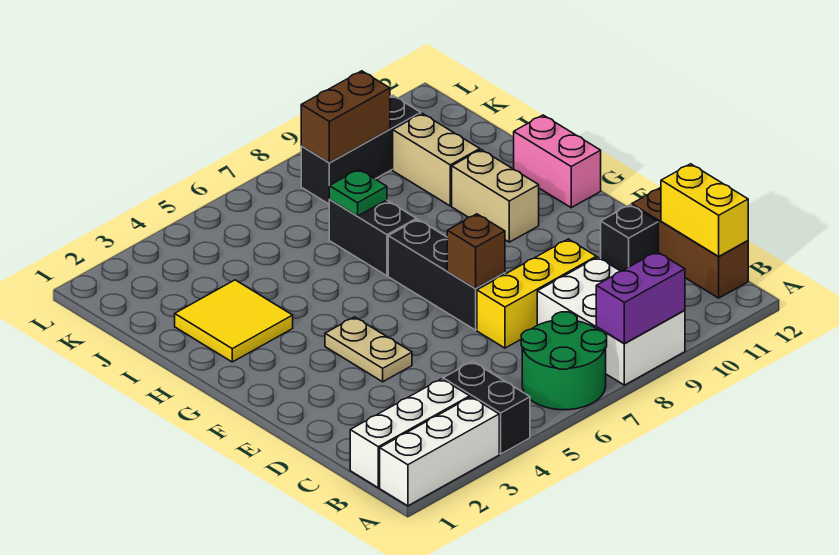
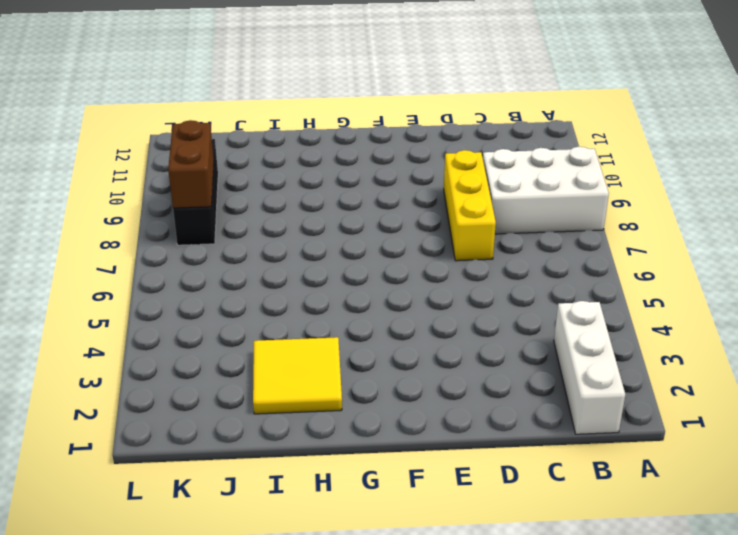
none -> white 1x3 brick [380,397,499,506]
none -> black 1x2 brick [443,362,530,454]
none -> green 2x2 round brick [521,312,607,410]

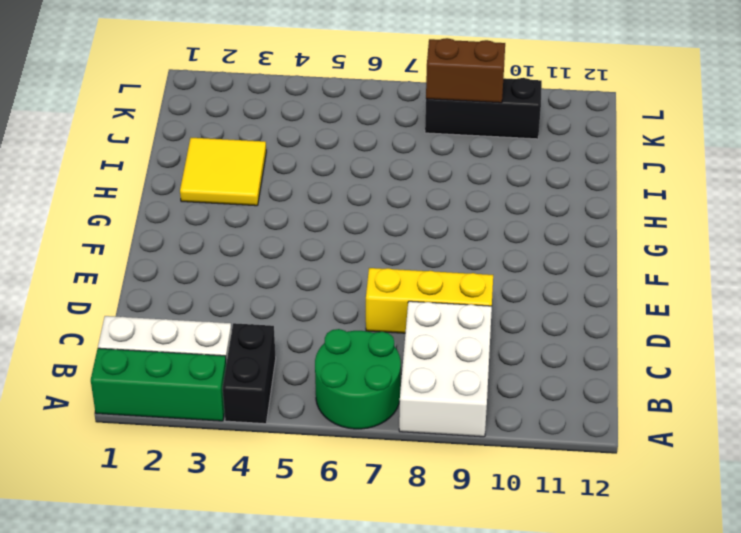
green 1x3 brick [91,348,226,421] -> white 1x3 brick [380,397,499,506]
none -> brown 1x3 brick [632,188,748,298]
none -> black 1x1 brick [601,205,658,271]
none -> tan 1x2 plate [325,317,412,382]

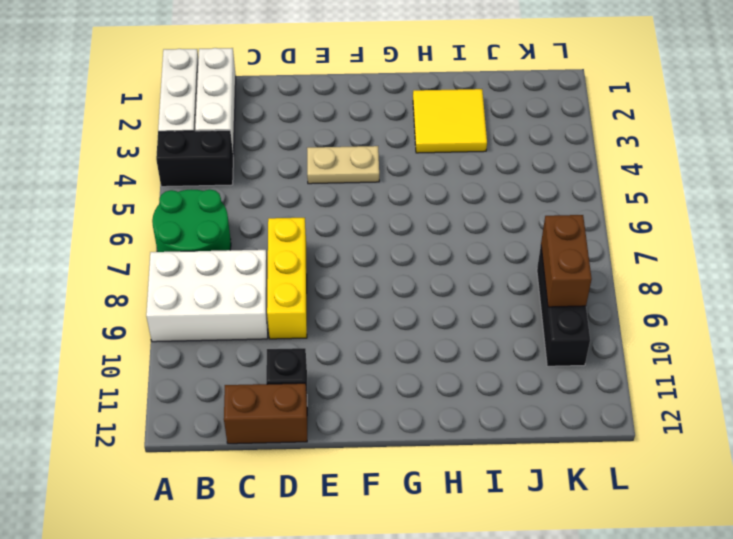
brown 1x2 brick [224,383,307,444] -> brown 1x3 brick [632,188,748,298]
none -> black 1x3 brick [388,219,505,330]
none -> tan 1x2 brick [452,150,539,242]
none -> pink 1x2 brick [514,115,601,208]

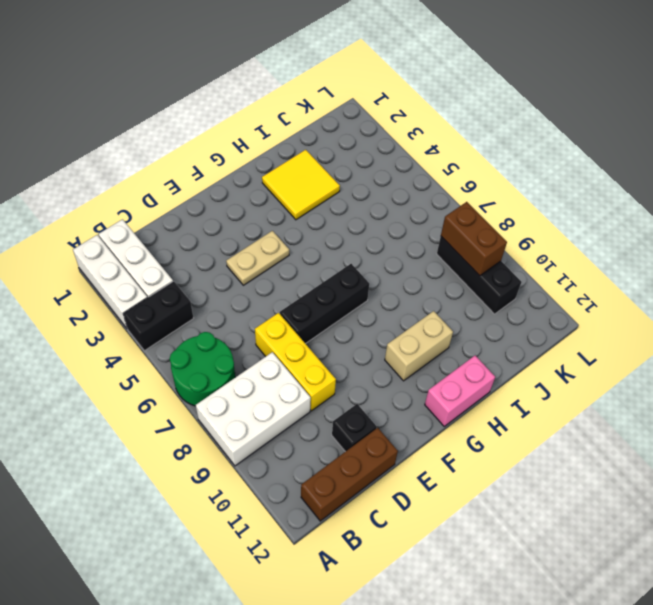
none -> black 1x2 brick [329,200,416,276]
none -> tan 1x2 brick [393,113,480,206]
none -> purple 1x2 brick [596,252,685,344]

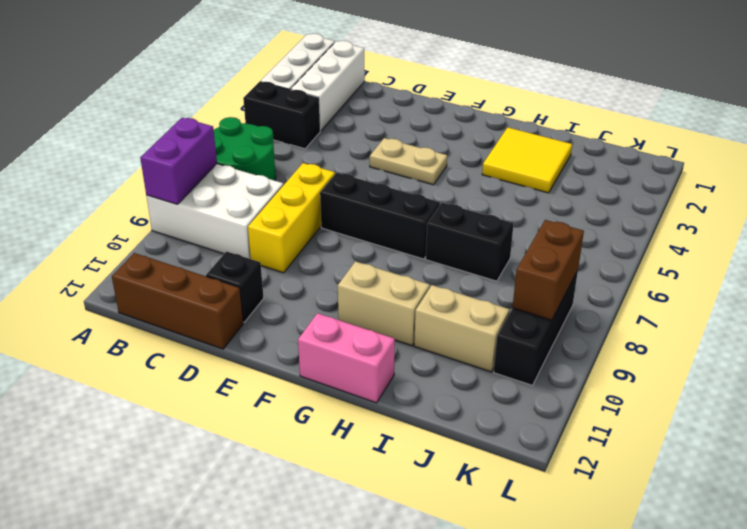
none -> yellow 1x2 brick [661,164,748,257]
none -> brown 1x1 brick [447,214,505,288]
none -> green 1x1 plate [329,169,387,216]

